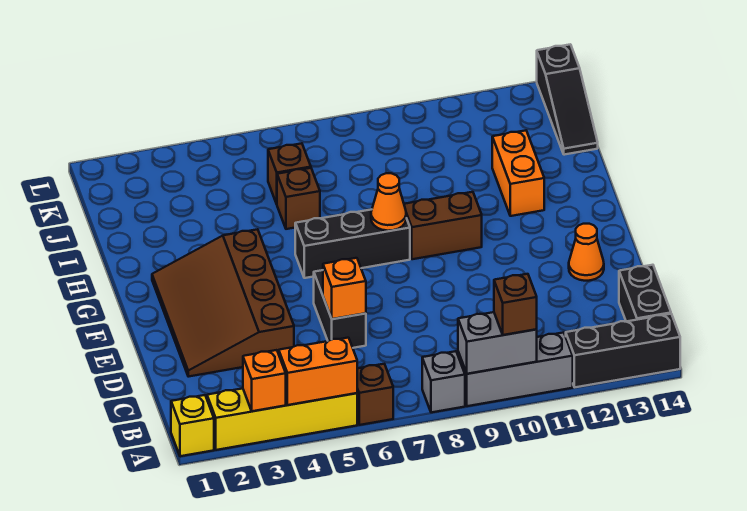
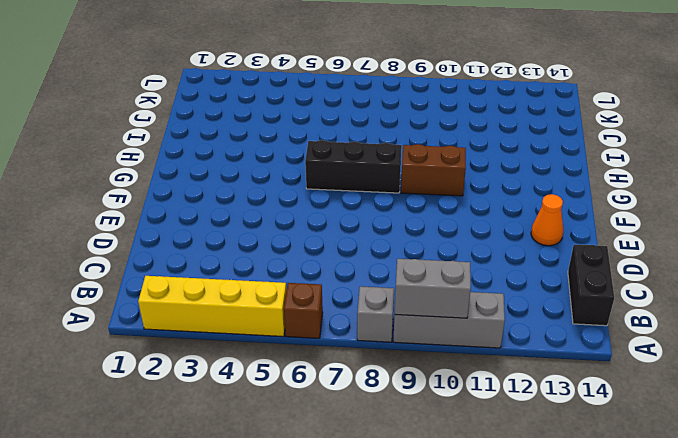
none -> yellow 1x1 brick [171,395,214,456]
none -> black 1x3 brick [566,314,680,387]
none -> brown 3x4 slope [152,229,294,377]

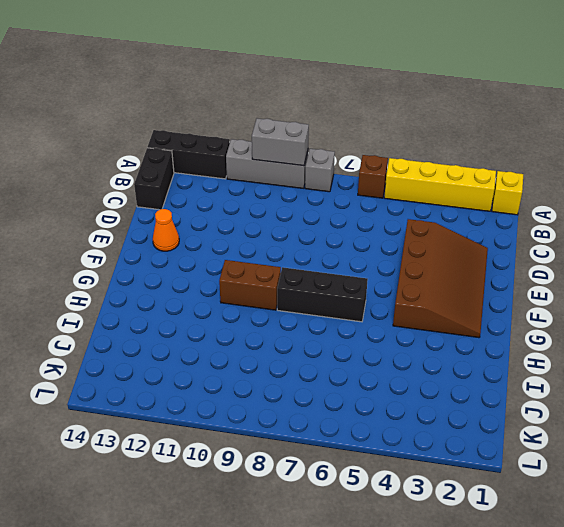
none -> black 1x2 brick [314,270,366,348]
none -> orange 1x2 brick [492,130,544,216]
none -> brown 1x1 brick [277,168,320,229]

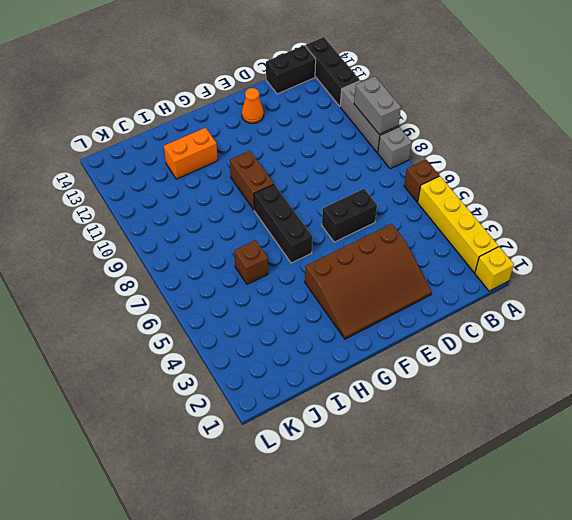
none -> brown 1x1 brick [268,143,311,204]
none -> black 1x3 slope [537,44,598,155]
none -> orange 1x1 brick [243,350,286,411]

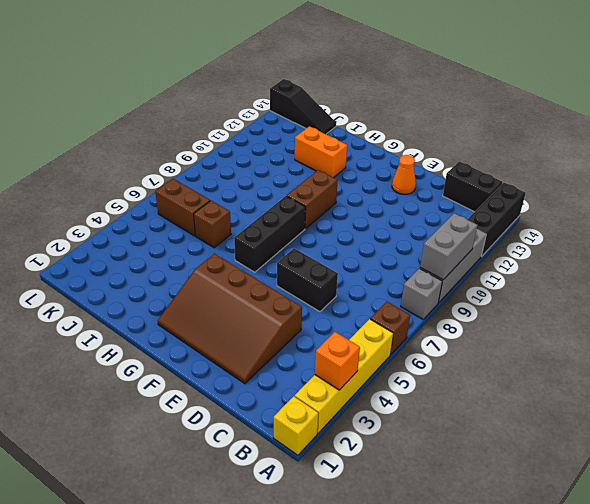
brown 1x2 brick [155,179,210,236] -> brown 1x1 brick [268,143,311,204]
none -> orange 1x2 brick [279,338,357,405]
none -> orange 1x1 brick [323,258,366,319]
none -> orange 1x1 cone [371,173,406,231]

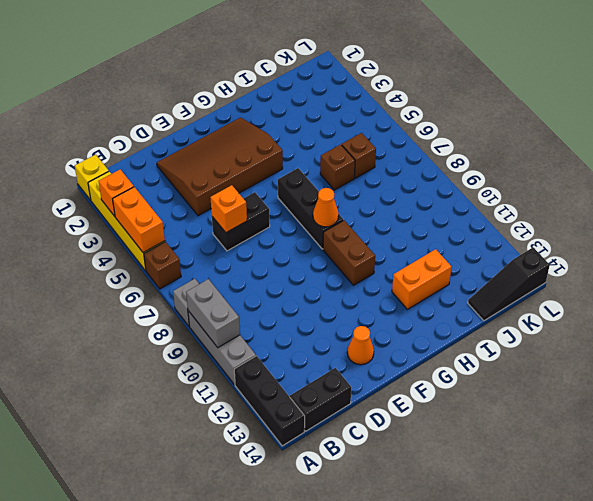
none -> brown 1x1 brick [494,274,537,335]

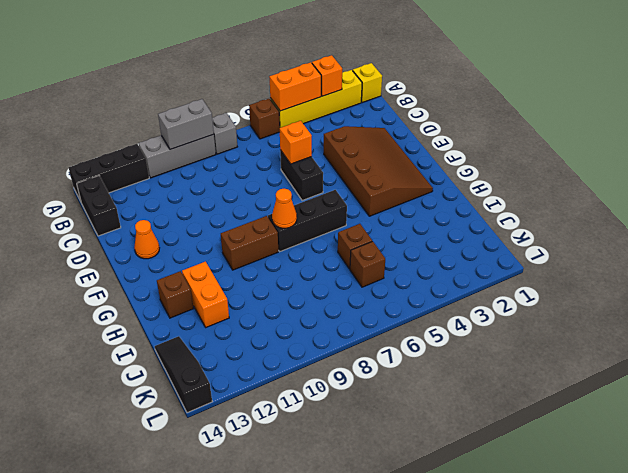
brown 1x1 brick [157,271,194,318] -> brown 1x1 brick moved to [494,274,537,335]

